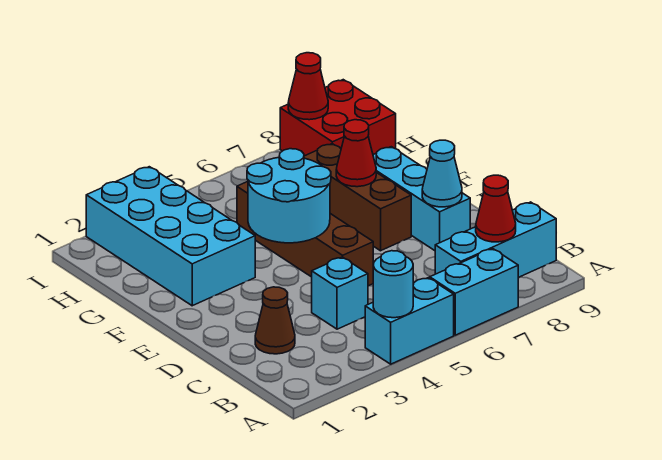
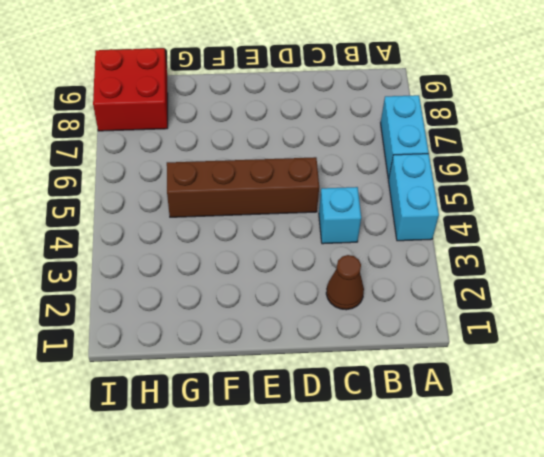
none -> cyan 1x3 brick [435,202,556,277]
none -> cyan 1x3 brick [373,147,470,251]
none -> brown 1x3 brick [304,144,411,251]

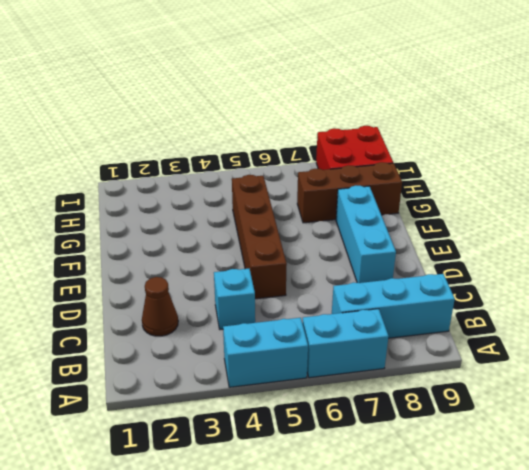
brown 1x3 brick [297,162,402,223] -> brown 1x3 brick turned to [304,144,411,251]
none -> cyan 2x4 brick [86,167,255,306]
none -> cyan 1x1 round brick [373,251,413,318]
none -> red 1x1 cone [476,175,516,242]

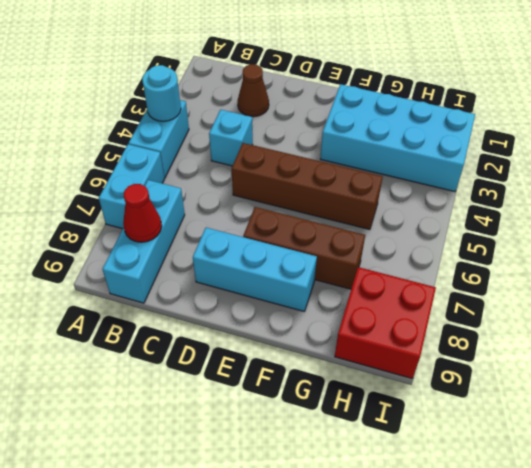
none -> cyan 1x1 cone [422,140,462,207]
none -> cyan 2x2 round brick [247,149,331,243]
none -> red 1x1 cone [336,120,376,187]

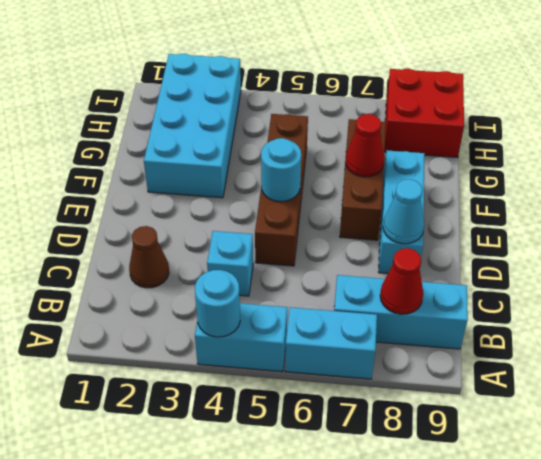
cyan 1x1 round brick [261,138,301,202] -> cyan 2x2 round brick [247,149,331,243]
none -> red 1x1 cone [288,53,328,120]

